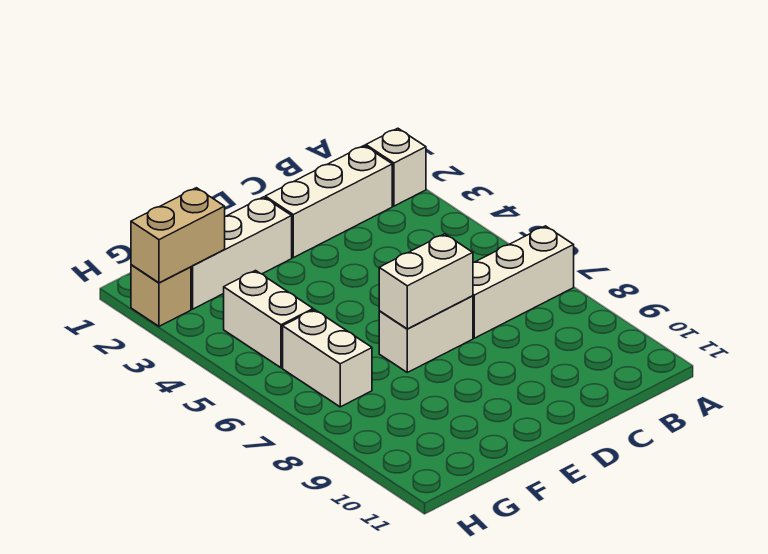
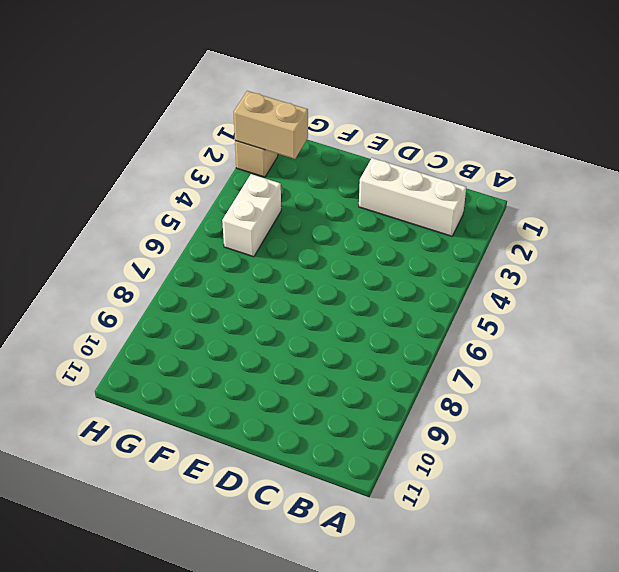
none -> white 1x1 brick [366,128,426,206]
none -> white 1x3 brick [473,226,574,338]

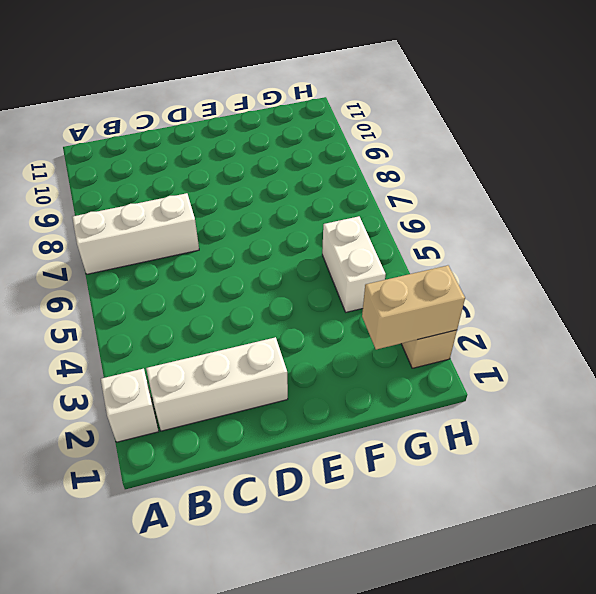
none -> white 1x2 brick [379,296,473,372]
none -> white 1x3 brick [191,197,292,309]

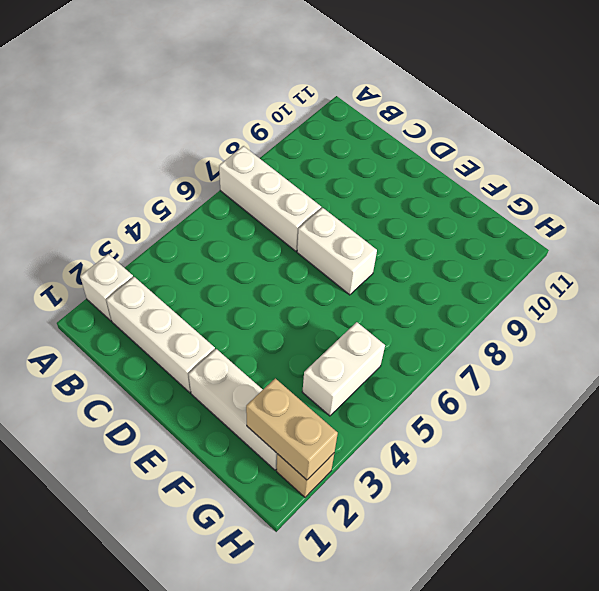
none -> white 1x2 brick [283,310,372,407]
none -> white 1x2 brick [379,234,473,329]

